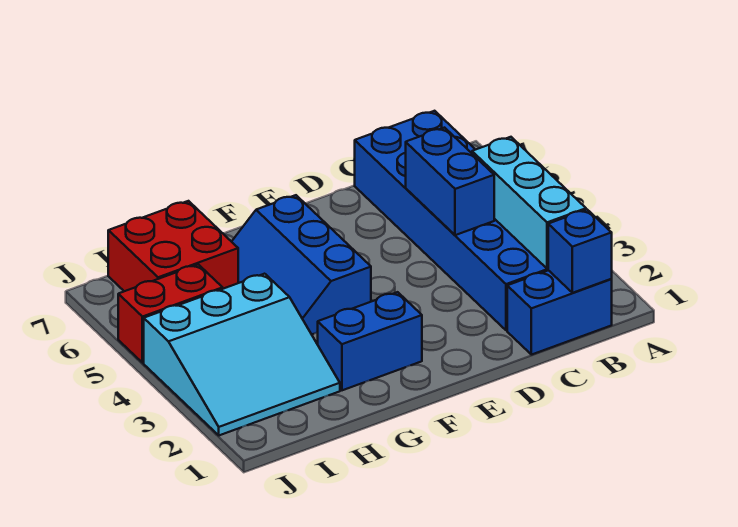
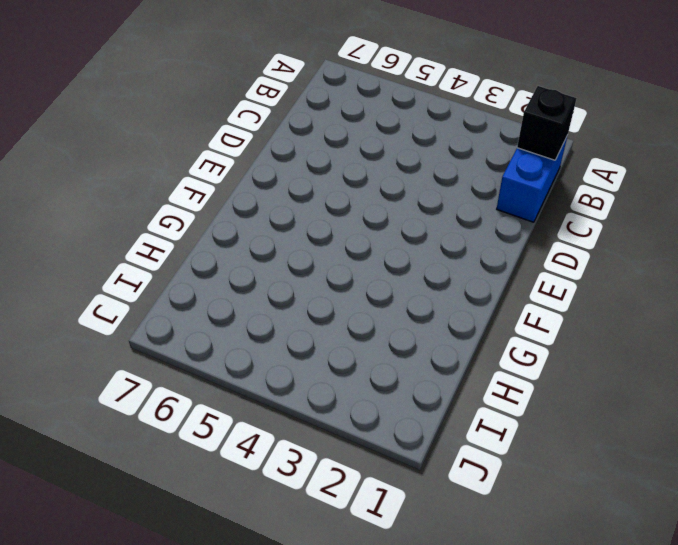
black 1x1 brick [517,86,577,160] -> blue 1x1 brick [548,210,612,293]
none -> blue 2x6 brick [355,111,548,330]
none -> blue 1x2 brick [318,292,422,390]

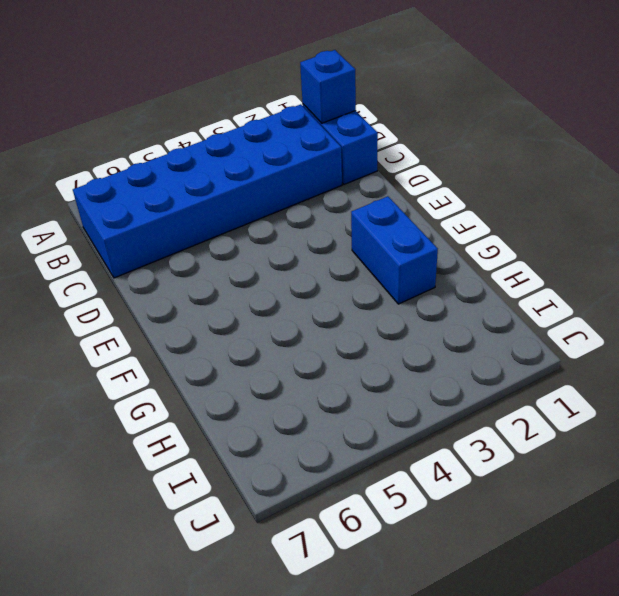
none -> blue 2x3 slope [232,195,371,334]
none -> cyan 3x3 slope [144,274,340,435]

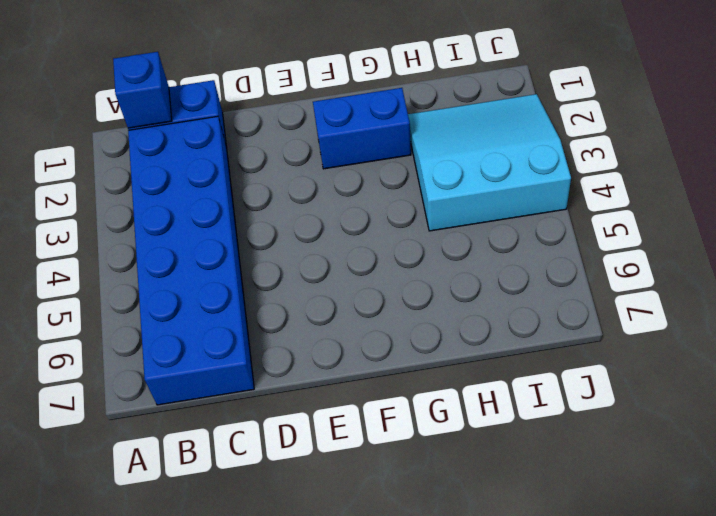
none -> blue 2x3 slope [232,195,371,334]
none -> red 2x2 brick [108,201,238,291]

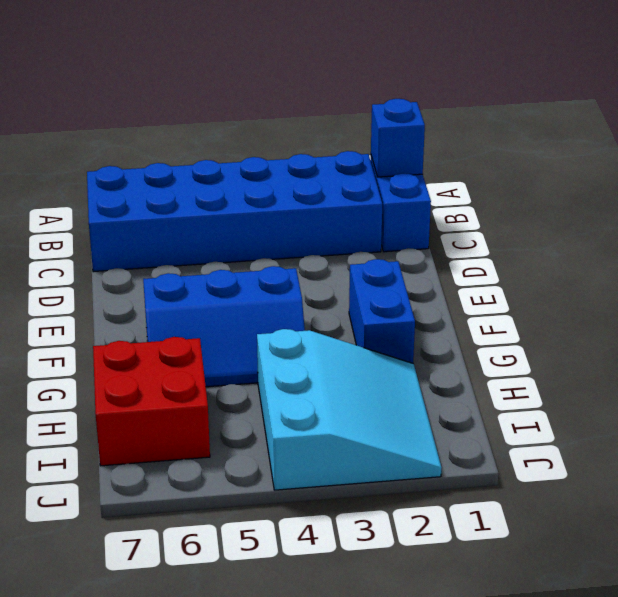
none -> red 1x2 brick [118,264,223,363]
none -> cyan 1x3 brick [472,137,586,269]

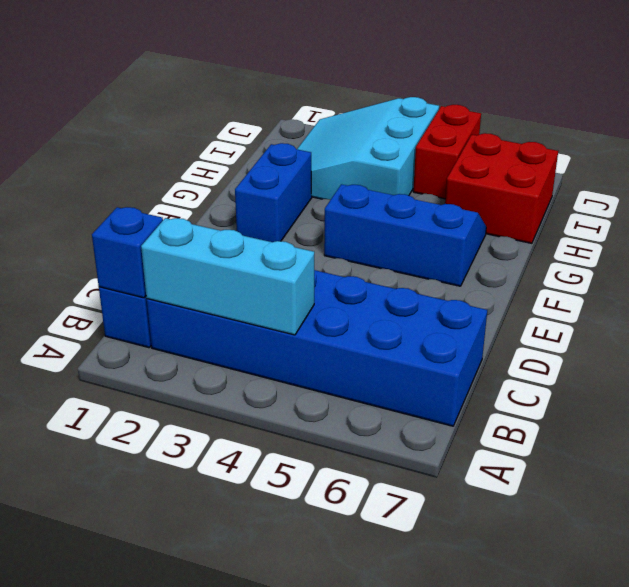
none -> blue 1x2 brick [406,128,494,235]

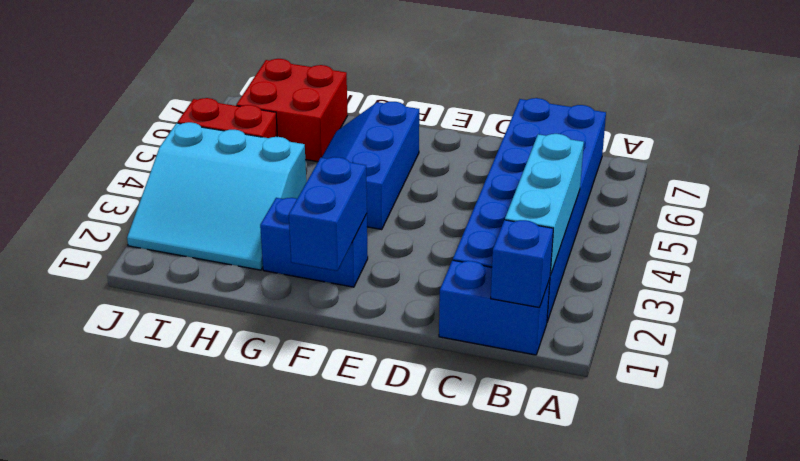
blue 1x2 brick [289,157,367,271] -> blue 1x2 brick moved to [406,128,494,235]

